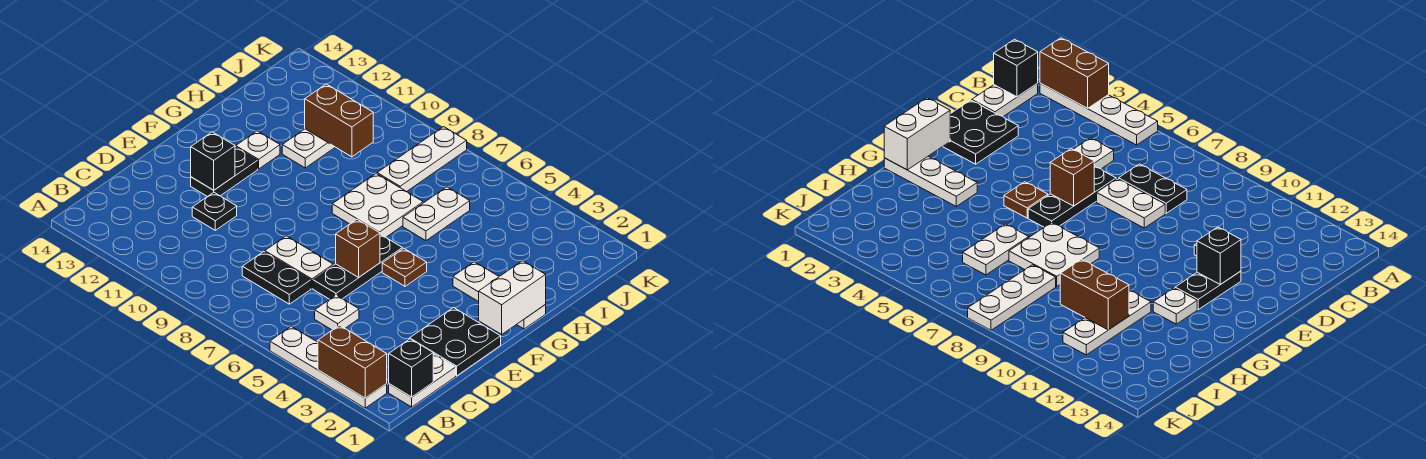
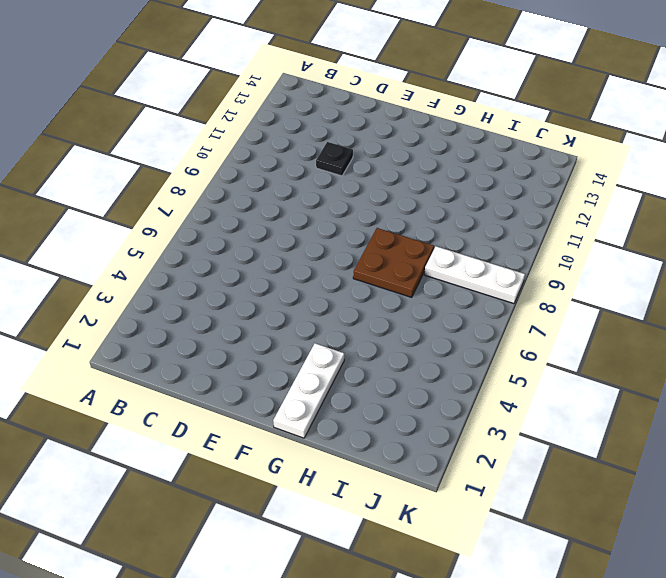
brown 2x2 plate [353,228,434,297] -> white 2x2 plate [332,173,423,237]
none -> white 1x4 plate [270,326,387,408]
none -> white 1x2 plate [389,354,456,407]
none -> white 1x1 plate [315,295,359,330]

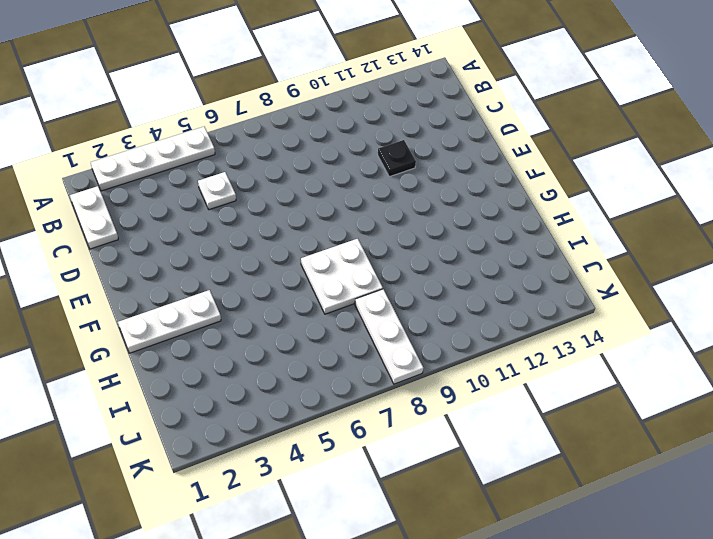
none -> black 1x2 plate [242,252,311,304]
none -> black 2x2 plate [410,308,501,376]
none -> black 1x3 plate [313,234,402,299]

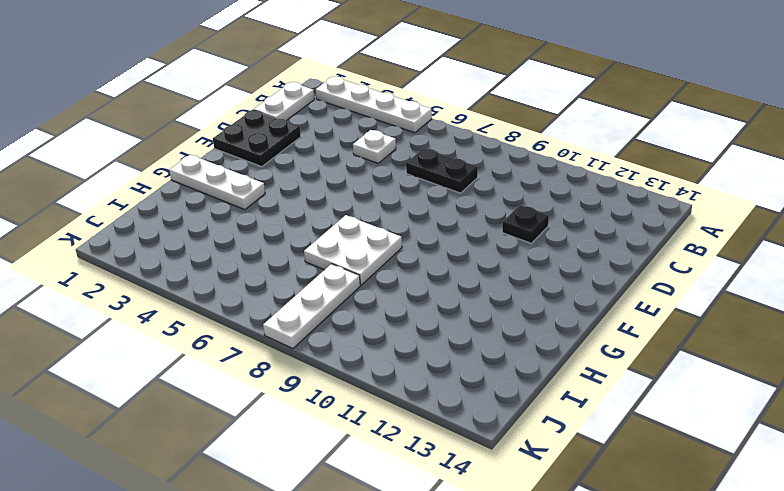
none -> black 1x3 plate [313,234,402,299]
none -> white 1x2 plate [265,236,333,289]
none -> black 1x2 plate [191,147,258,197]

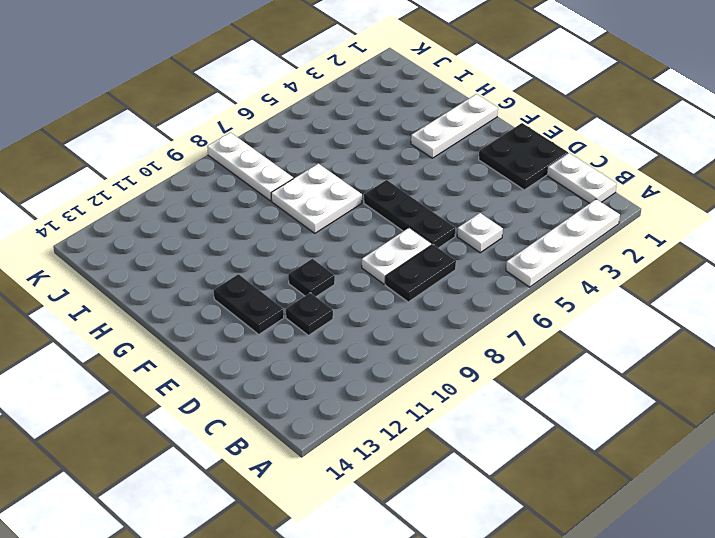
black 1x1 plate [288,259,335,297] -> none
none -> brown 1x1 plate [382,248,427,286]
none -> white 1x1 plate [236,131,280,169]
none -> white 1x2 plate [403,187,470,241]

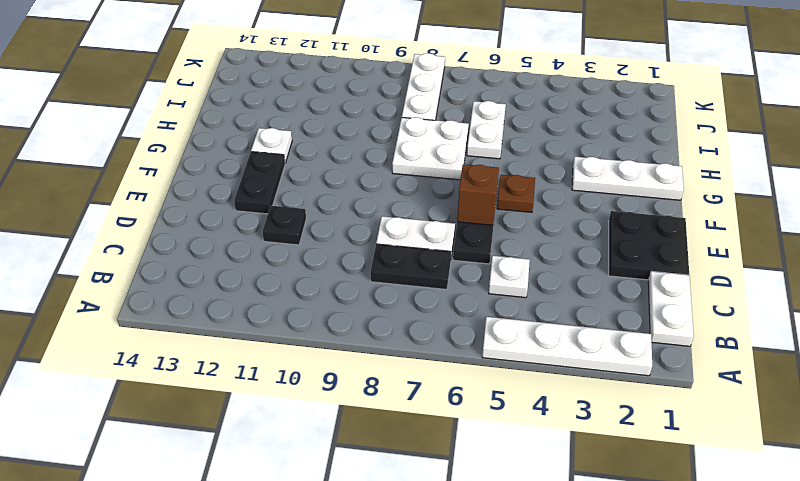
none -> white 1x3 plate [282,129,335,168]
none -> brown 1x2 brick [318,325,387,398]
none -> black 1x1 brick [389,339,433,397]

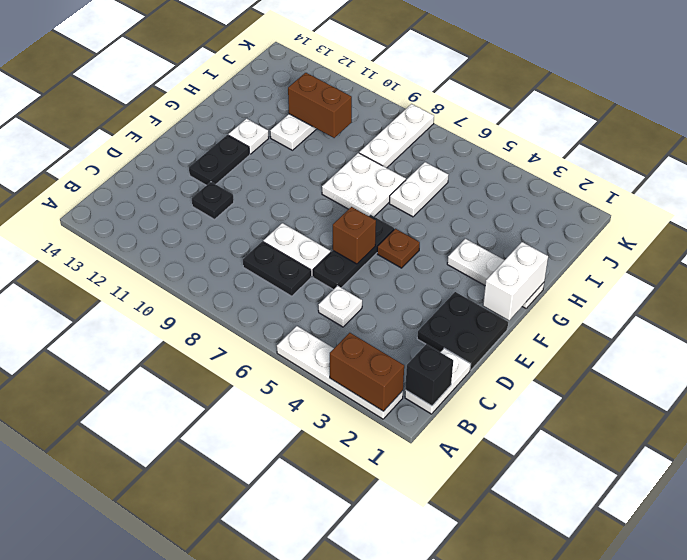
none -> black 1x1 brick [191,132,235,190]

